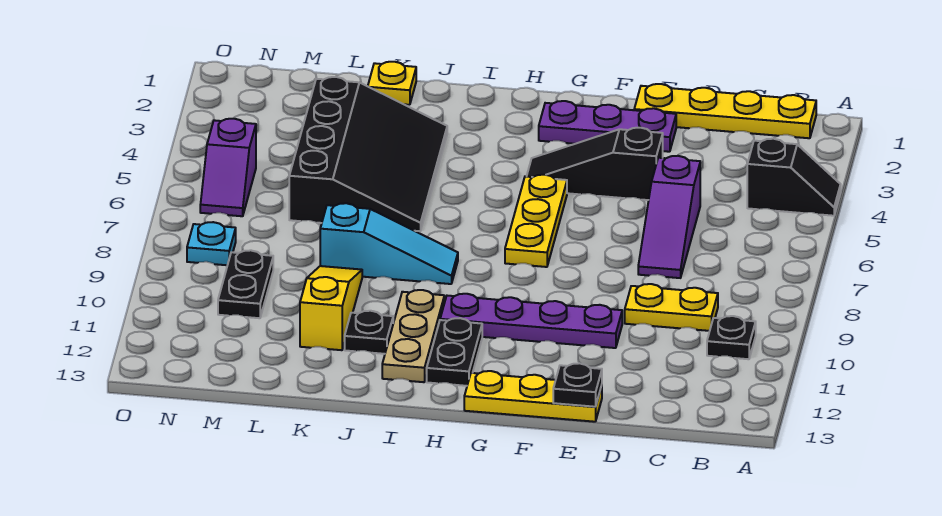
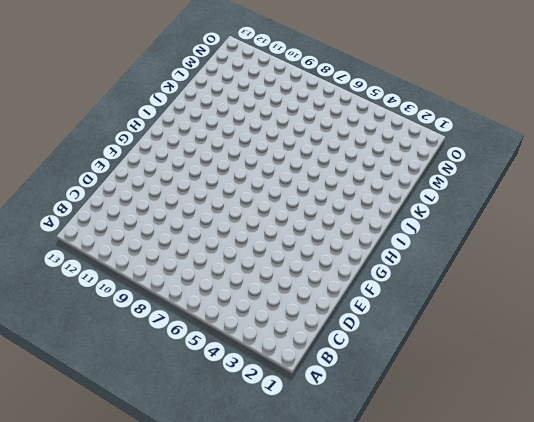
none -> black 1x2 slope [747,139,841,216]
none -> yellow 1x4 plate [634,84,816,138]
none -> black 1x1 plate [707,316,756,359]

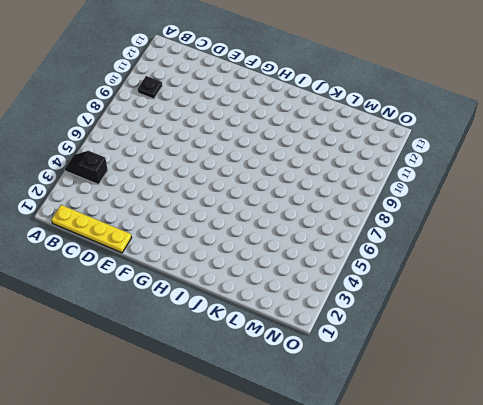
none -> yellow 1x2 plate [625,284,718,331]
none -> purple 1x3 slope [638,156,700,278]
none -> purple 1x3 plate [539,101,676,152]

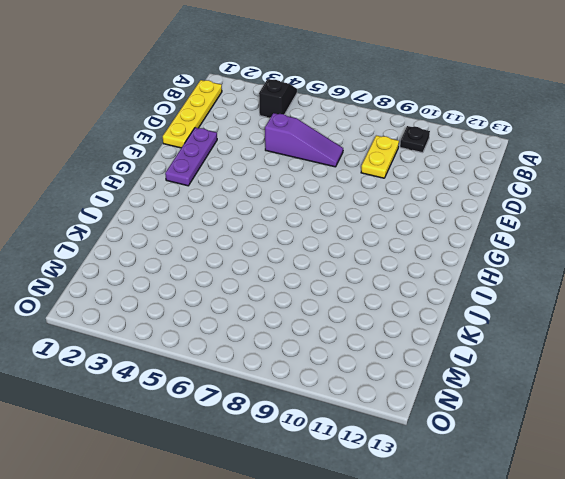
none -> black 1x3 slope [527,128,663,200]
none -> purple 1x4 plate [440,294,622,348]
none -> yellow 1x3 plate [464,371,602,422]

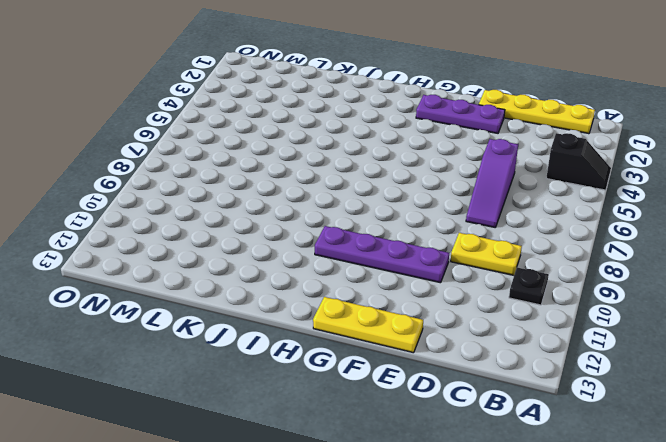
none -> black 1x3 slope [527,128,663,200]
none -> yellow 1x3 plate [505,175,567,267]
none -> black 1x2 plate [427,318,482,386]

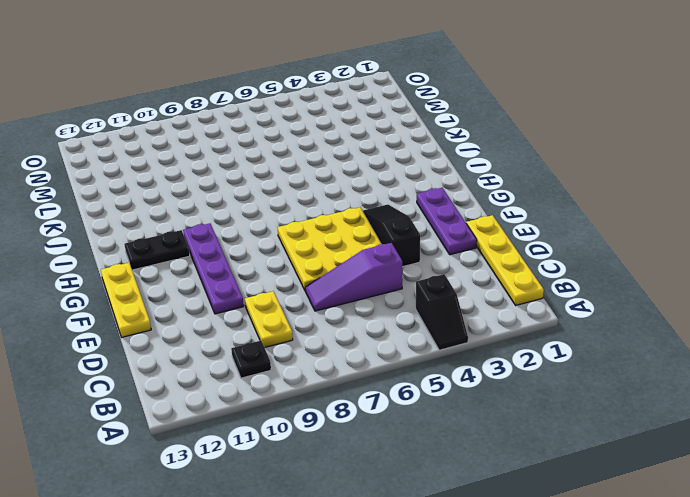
yellow 3x3 plate [278,207,381,291] -> yellow 1x3 plate [505,175,567,267]
none -> cyan 1x3 slope [320,203,458,284]
none -> tan 1x3 plate [382,290,444,382]
none -> black 3x4 slope [289,77,447,231]

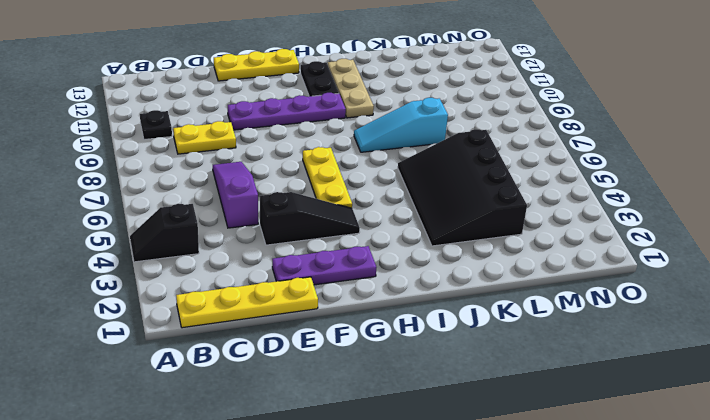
none -> black 1x1 plate [345,311,393,354]
none -> yellow 1x1 plate [368,62,416,105]
none -> yellow 1x3 slope [300,266,362,350]

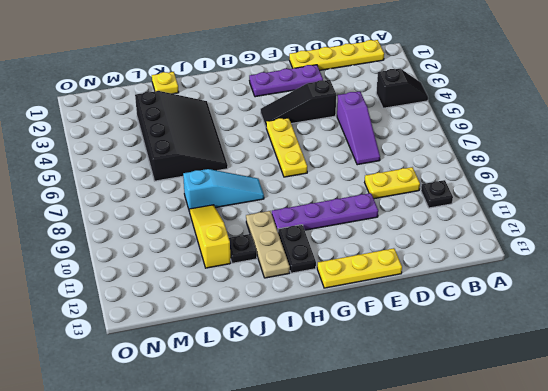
none -> black 1x2 plate [218,250,273,318]
none -> purple 1x2 slope [200,119,256,216]
none -> cyan 1x1 plate [187,222,236,265]

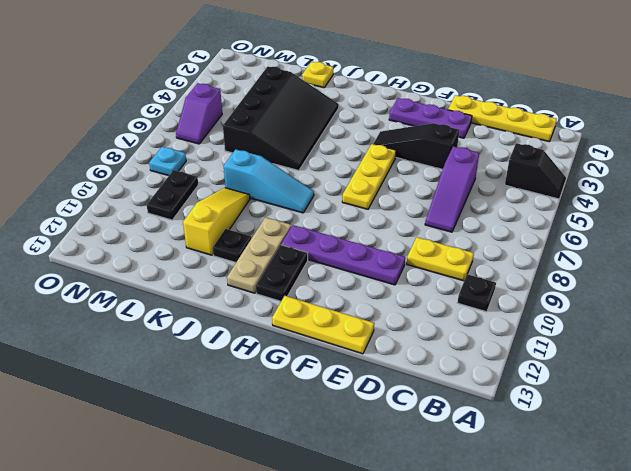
none -> black 1x1 plate [553,363,602,407]

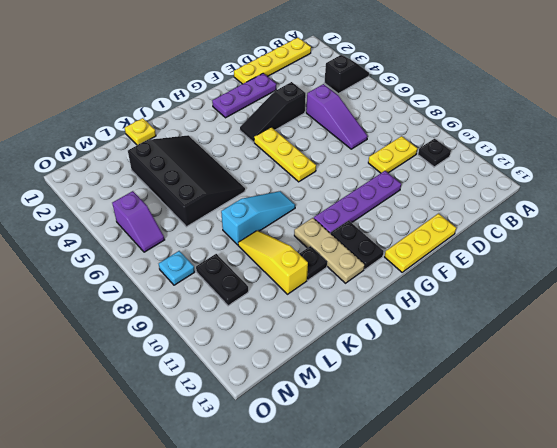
none -> black 1x1 plate [553,363,602,407]

